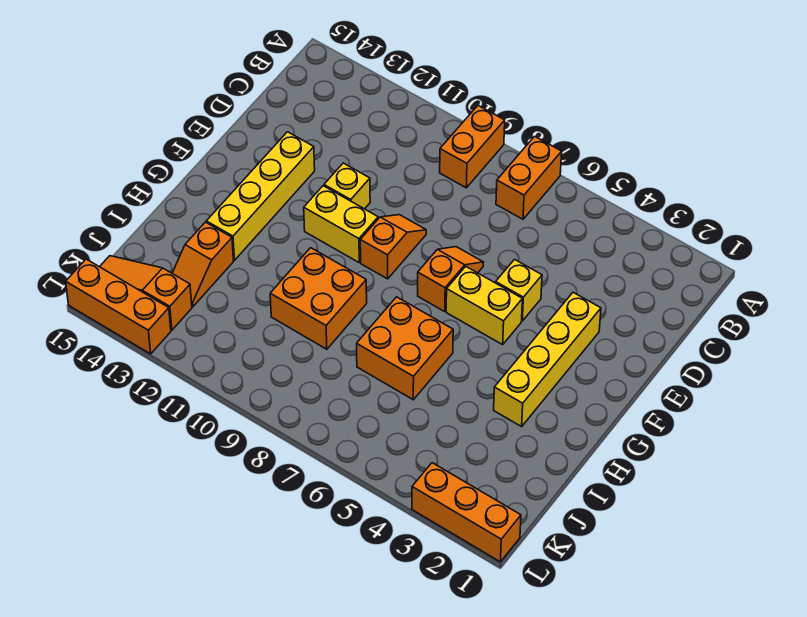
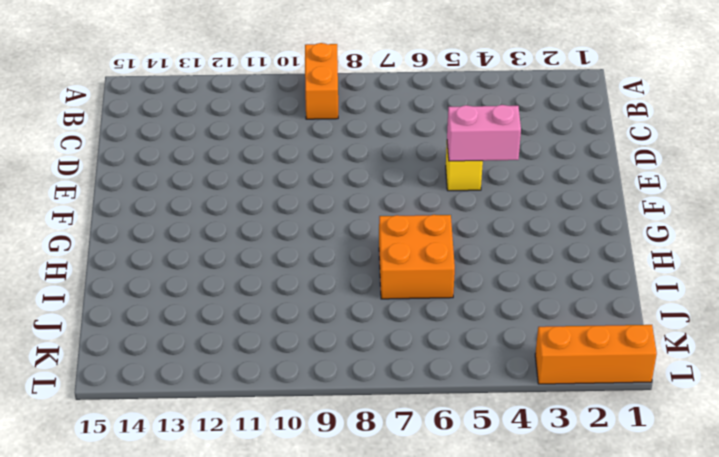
pink 1x2 brick [447,105,521,161] -> none
none -> orange 1x2 brick [496,136,562,219]
none -> yellow 1x4 brick [494,292,601,427]
none -> orange 1x2 slope [418,247,483,312]

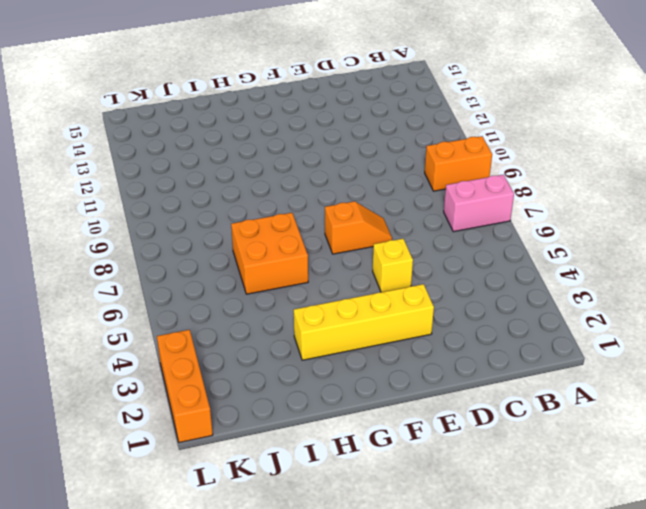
pink 1x2 brick [444,175,514,232] -> orange 1x2 brick [496,136,562,219]
none -> orange 1x2 slope [360,215,426,279]
none -> yellow 1x1 brick [324,163,370,209]
none -> yellow 1x4 brick [206,132,315,260]

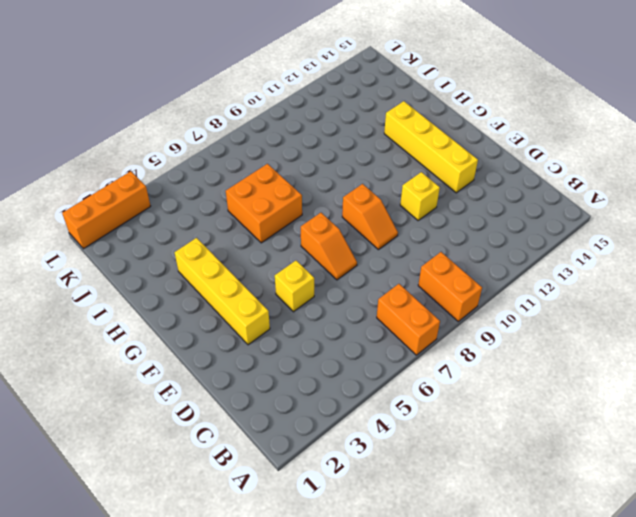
none -> yellow 1x2 brick [446,266,522,345]
none -> yellow 1x2 brick [304,186,378,262]
none -> orange 2x2 brick [270,248,367,349]

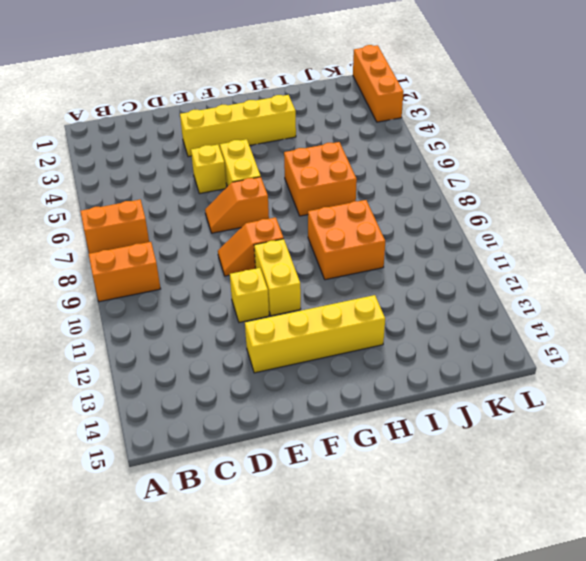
none -> orange 1x2 slope [172,222,234,307]
none -> orange 1x3 slope [100,256,192,330]
none -> orange 1x3 brick [66,259,171,354]

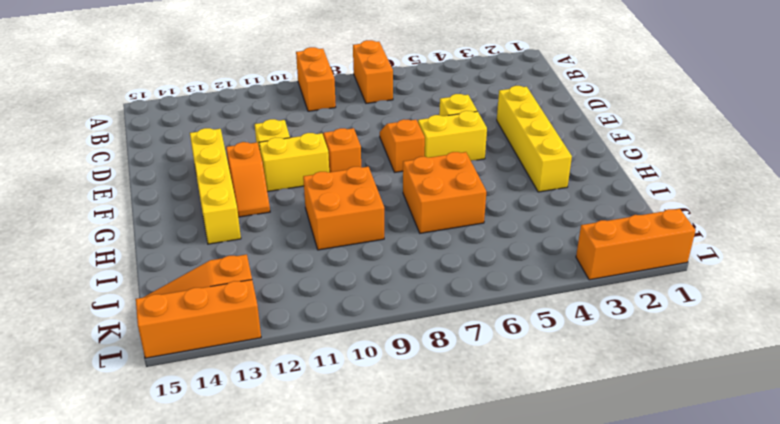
orange 1x2 slope [226,142,270,217] -> orange 1x2 slope moved to [172,222,234,307]

